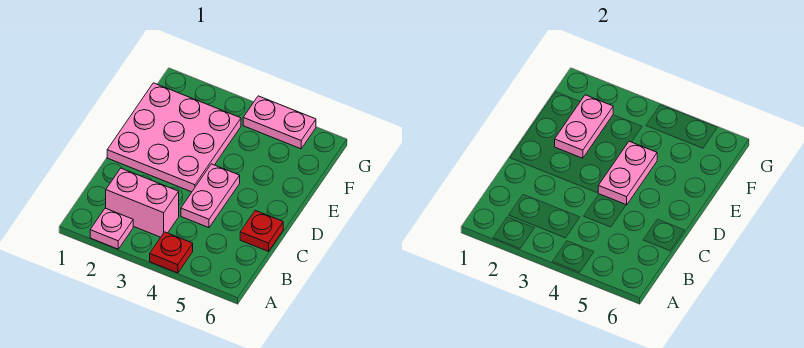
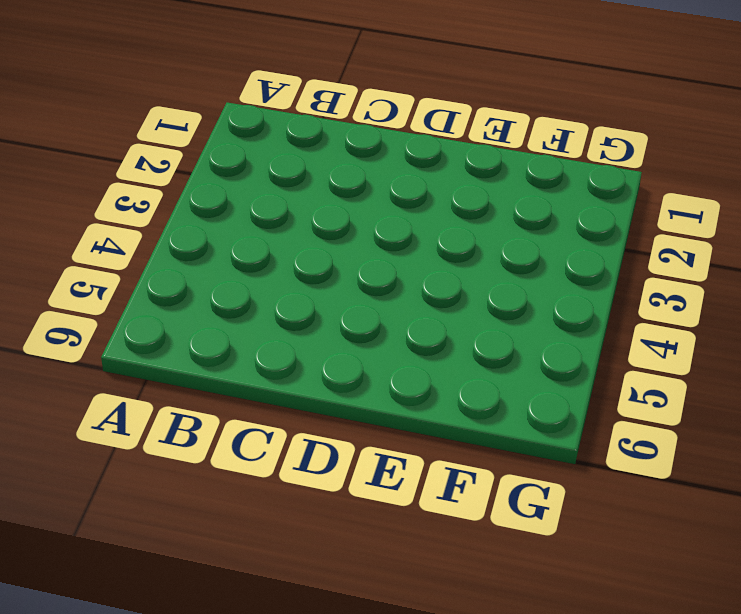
none -> pink 1x1 plate [90,208,133,249]
none -> red 1x1 plate [150,232,193,273]

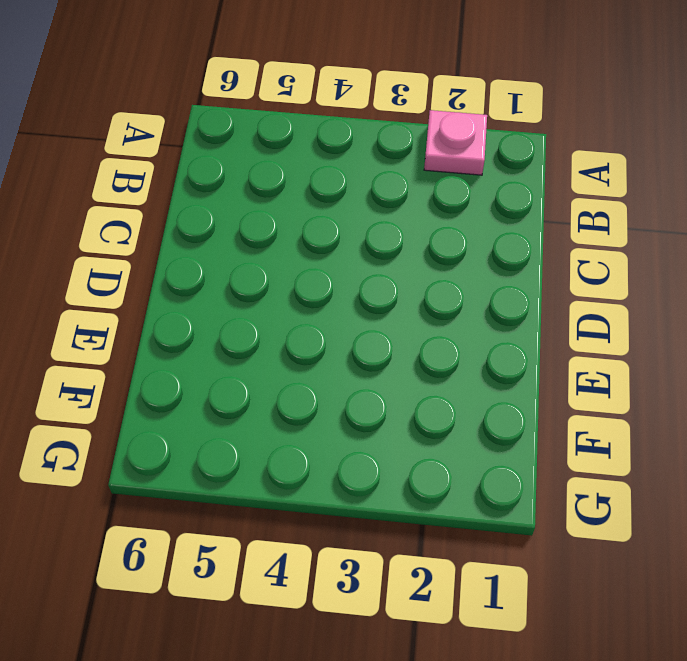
none -> red 1x1 plate [150,232,193,273]
none -> pink 1x2 brick [106,168,179,237]

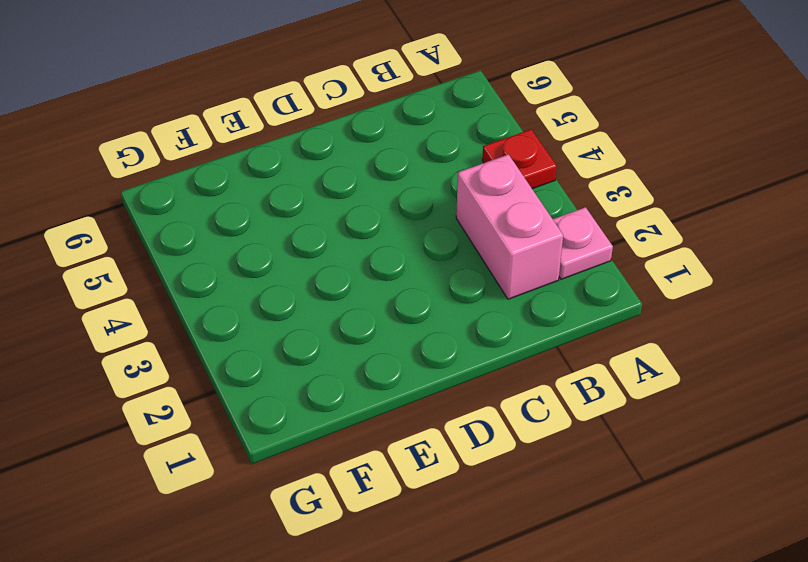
none -> pink 1x2 plate [181,164,240,228]
none -> red 1x1 plate [240,210,283,251]

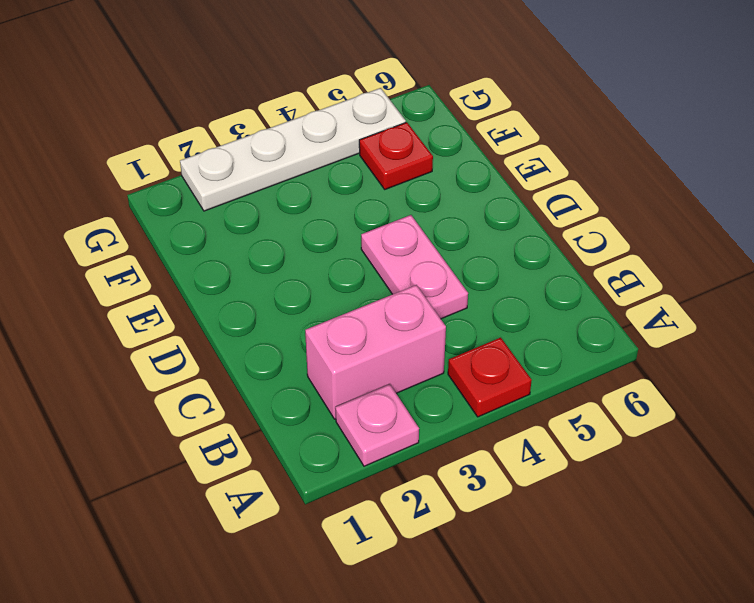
red 1x1 plate [359,122,433,189] -> red 1x1 plate moved to [240,210,283,251]
white 1x4 plate [180,88,406,211] -> pink 1x2 plate [243,96,316,149]
none -> pink 3x3 plate [107,83,241,192]
none -> pink 1x2 plate [598,141,657,205]

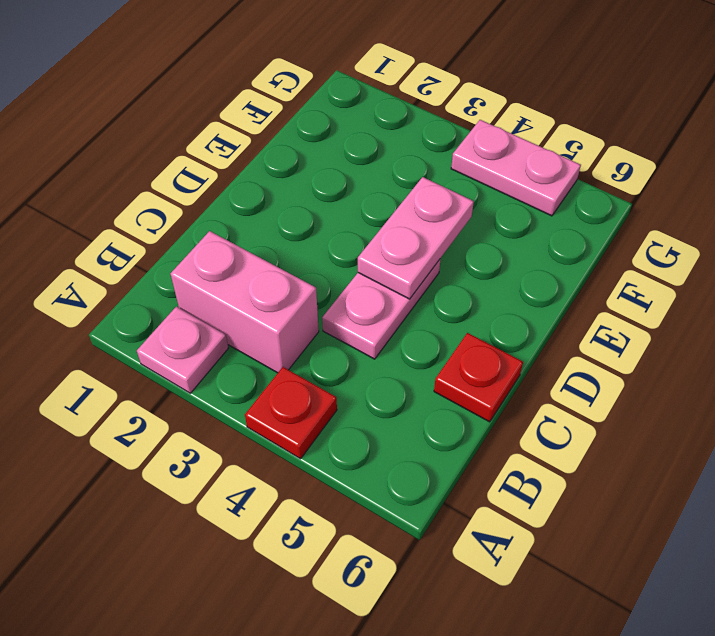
none -> pink 3x3 plate [107,83,241,192]
none -> pink 1x2 plate [555,95,613,158]

